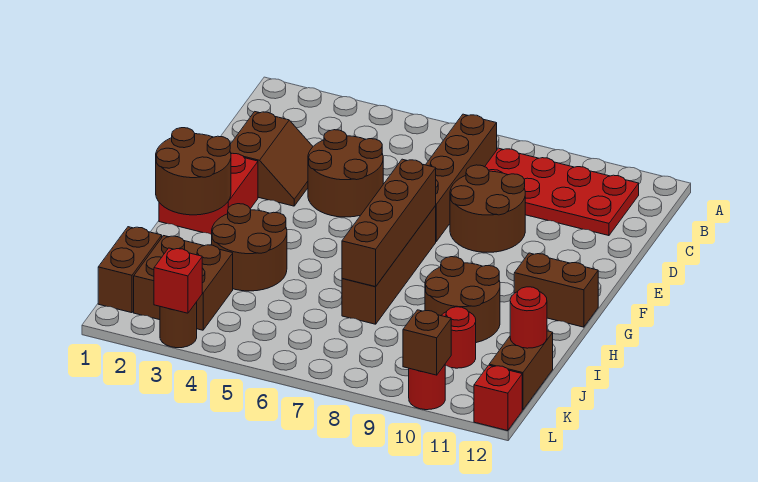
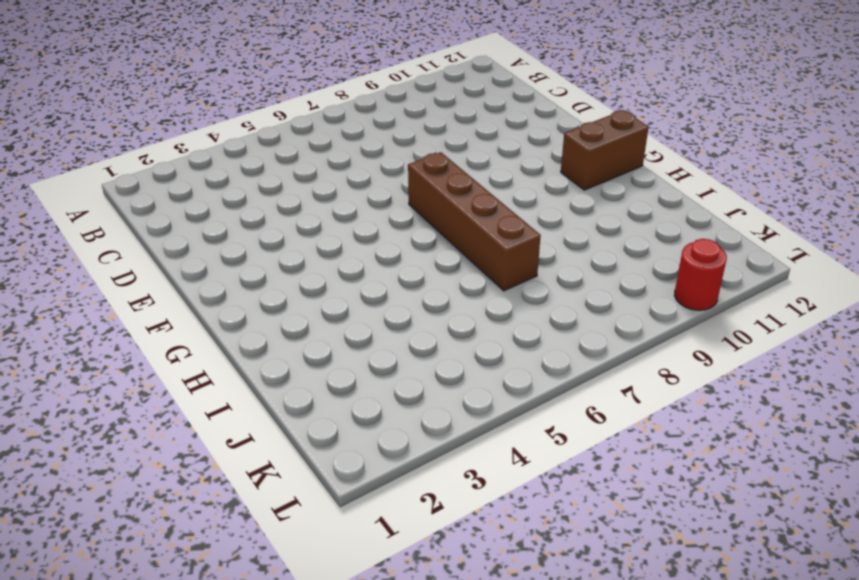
none -> brown 1x4 brick [426,114,497,241]
none -> red 2x4 plate [485,148,639,236]
none -> brown 2x2 slope [230,112,313,206]

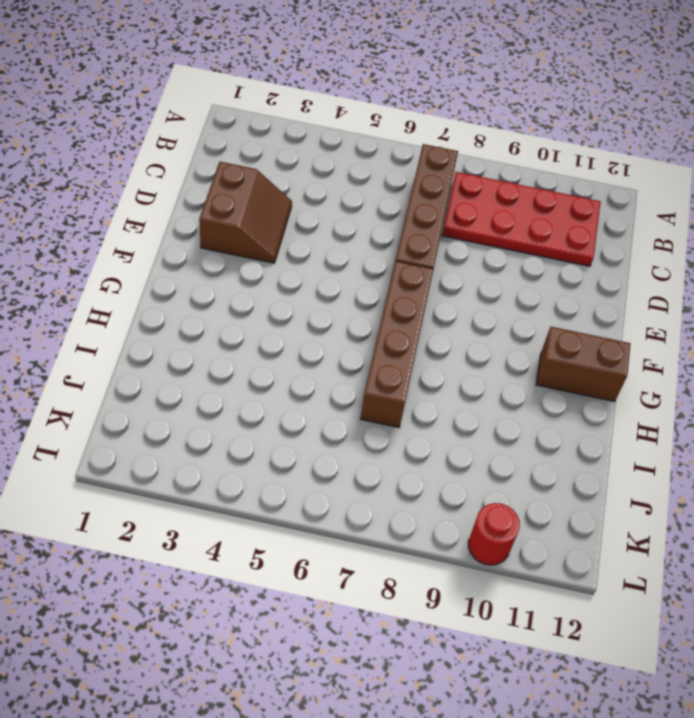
none -> brown 2x2 round brick [308,130,383,217]
none -> brown 2x2 round brick [450,165,525,252]
none -> red 2x2 brick [159,153,258,235]

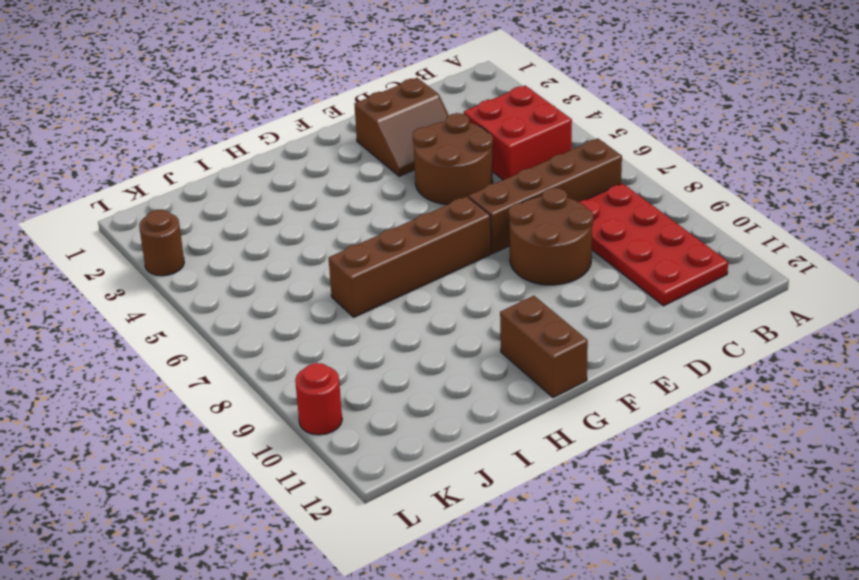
red 2x2 brick [464,86,572,180] -> red 2x2 brick moved to [159,153,258,235]
none -> brown 2x2 round brick [212,204,287,291]
none -> brown 2x2 round brick [425,257,500,343]
none -> brown 1x2 brick [98,227,162,313]

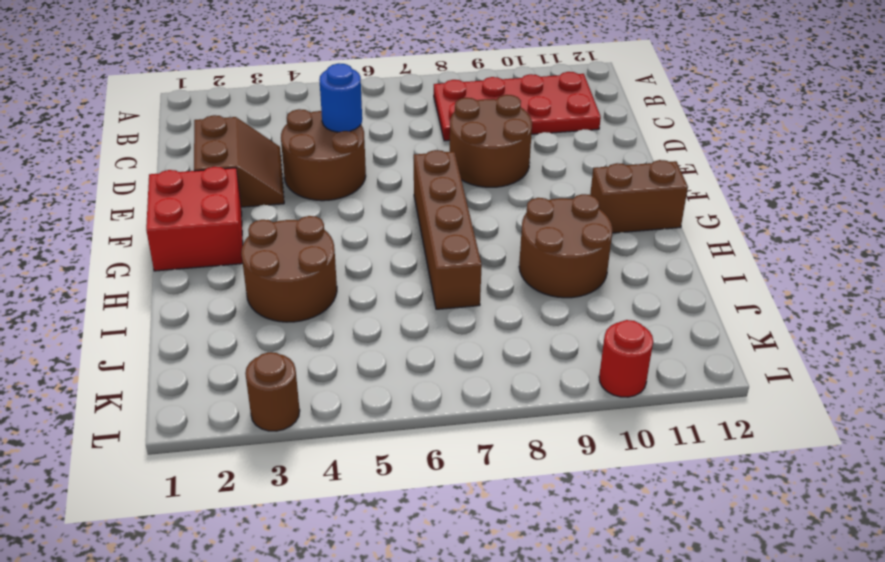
blue 1x1 round brick [319,63,362,132] -> none
none -> brown 1x4 brick [426,114,497,241]
none -> brown 1x2 brick [98,227,162,313]
none -> brown 2x2 brick [134,236,233,330]

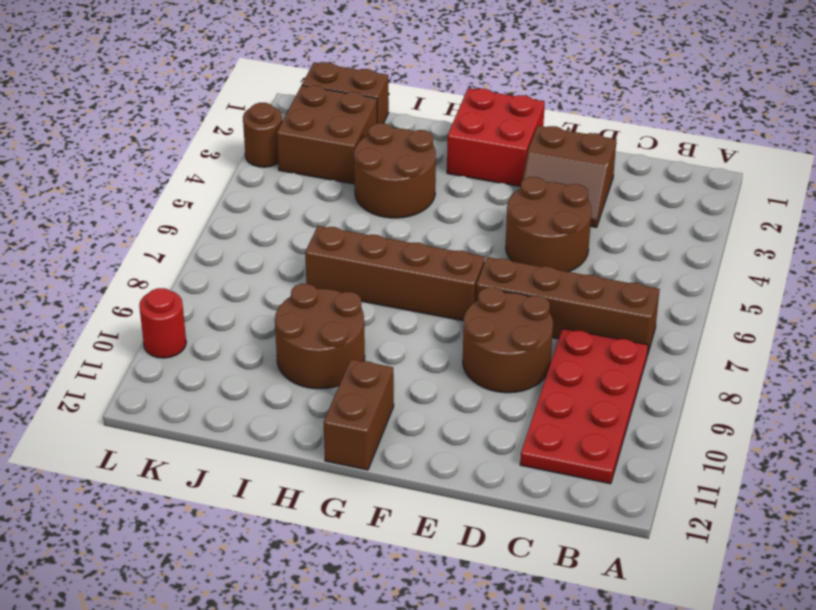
none -> red 1x1 round brick [441,307,476,368]
none -> brown 1x2 brick [489,331,553,410]
none -> red 1x1 brick [474,365,522,431]

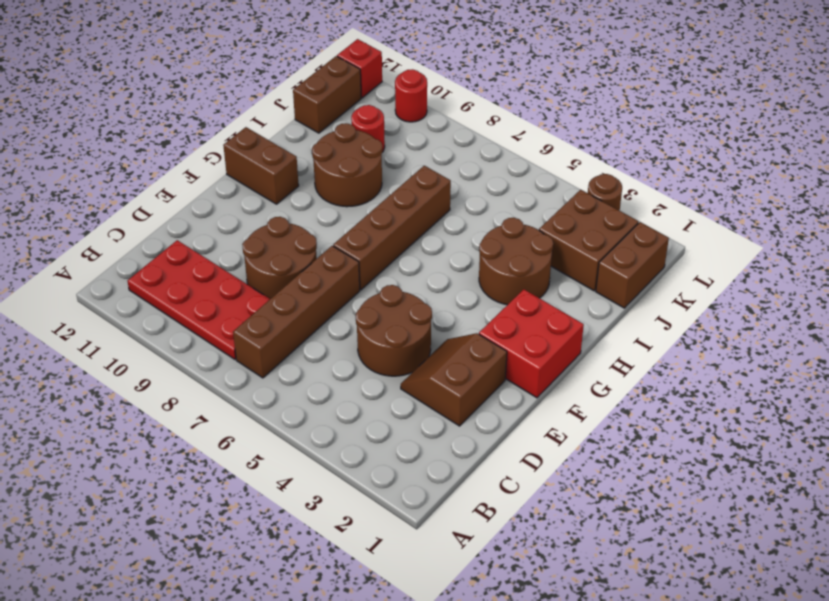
none -> brown 1x4 brick [342,159,436,287]
none -> brown 2x2 round brick [156,128,231,215]
none -> red 1x1 round brick [510,287,547,348]

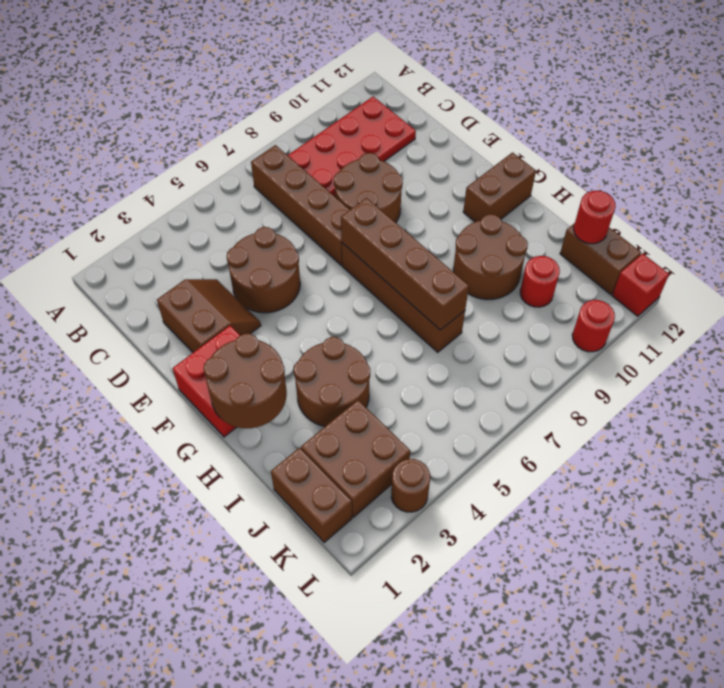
none -> red 1x1 brick [154,248,202,313]
none -> brown 1x1 brick [403,310,451,375]

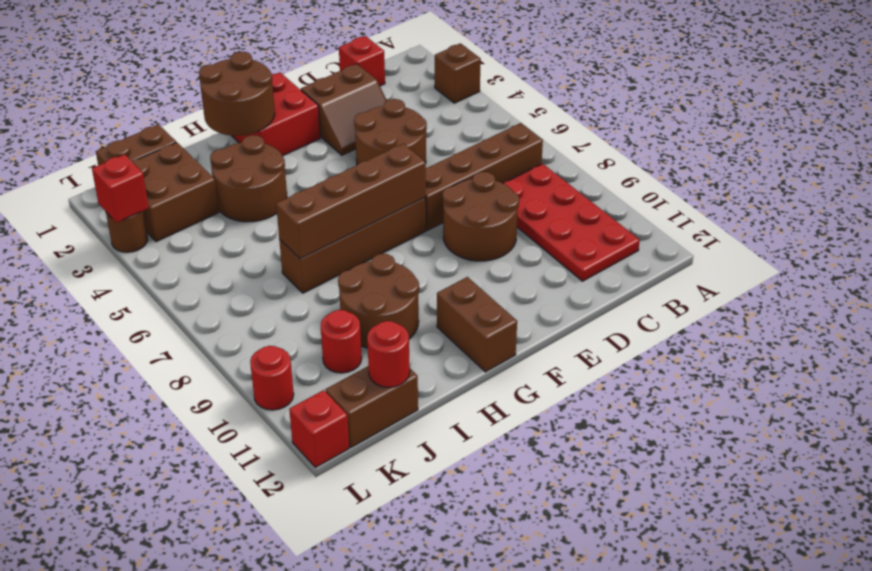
brown 1x1 brick [435,43,481,103] -> brown 1x1 brick moved to [403,310,451,375]
red 1x1 brick [339,36,385,86] -> none

